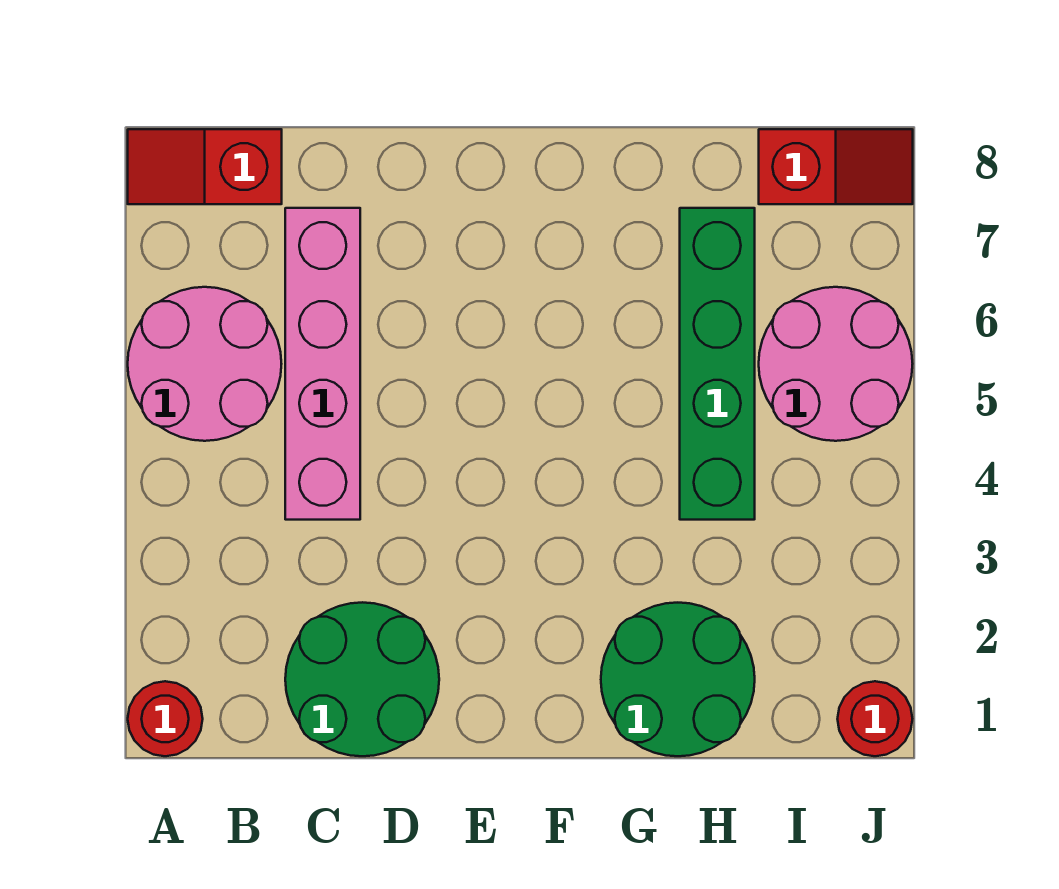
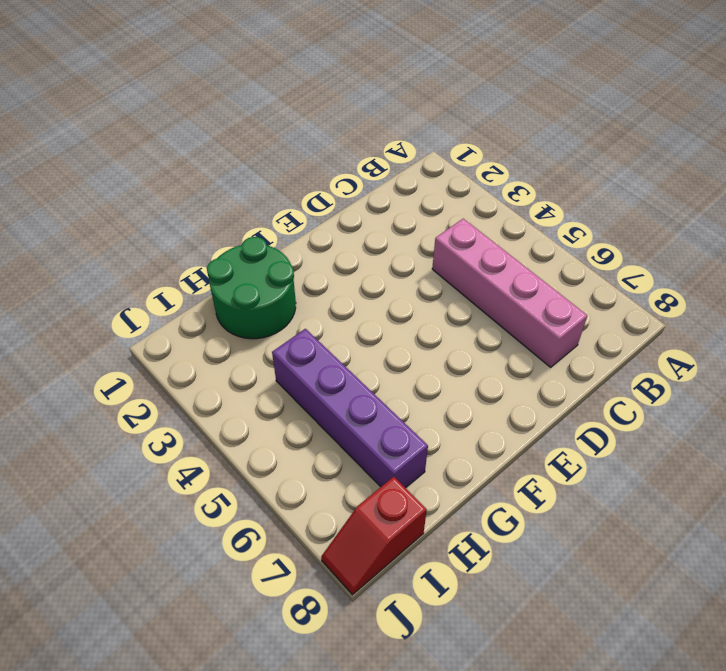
purple 1x4 brick [272,329,428,488] -> green 1x4 brick [680,208,755,520]
none -> red 1x1 round brick [128,681,203,756]
none -> pink 2x2 round brick [128,287,281,441]

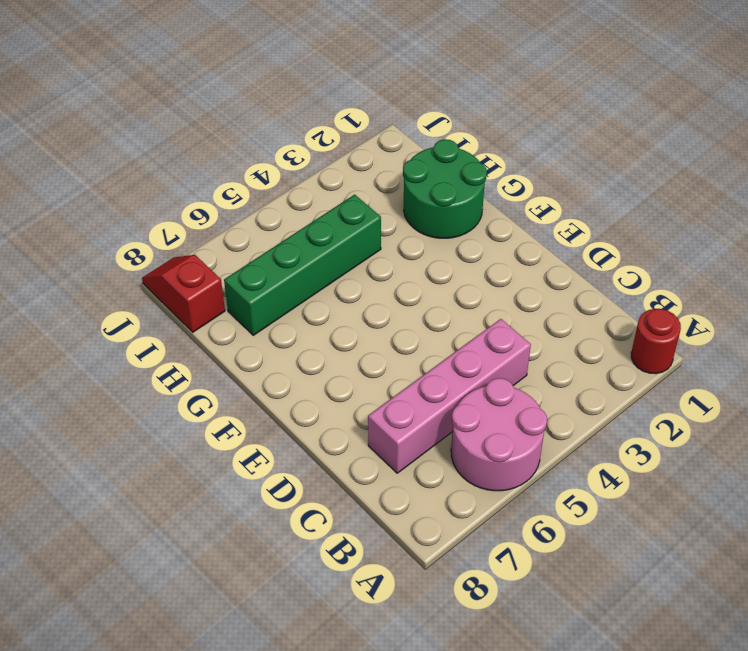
none -> red 1x2 slope [128,129,282,204]
none -> green 2x2 round brick [285,602,439,756]

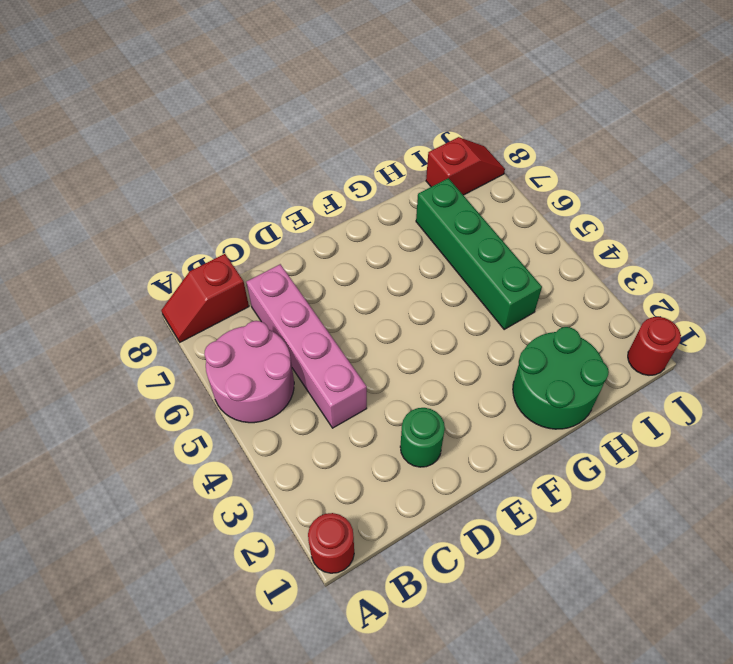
green 1x1 round brick [400,408,445,467] -> green 2x2 round brick [285,602,439,756]
none -> pink 2x2 round brick [759,287,913,441]

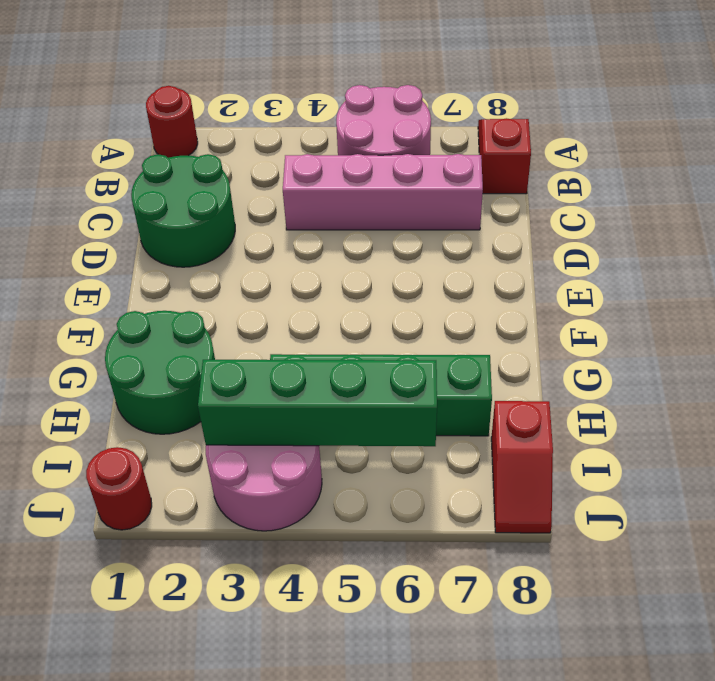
pink 2x2 round brick [206,445,322,531] -> pink 2x2 round brick moved to [759,287,913,441]
green 1x4 brick [198,360,437,446] -> none

